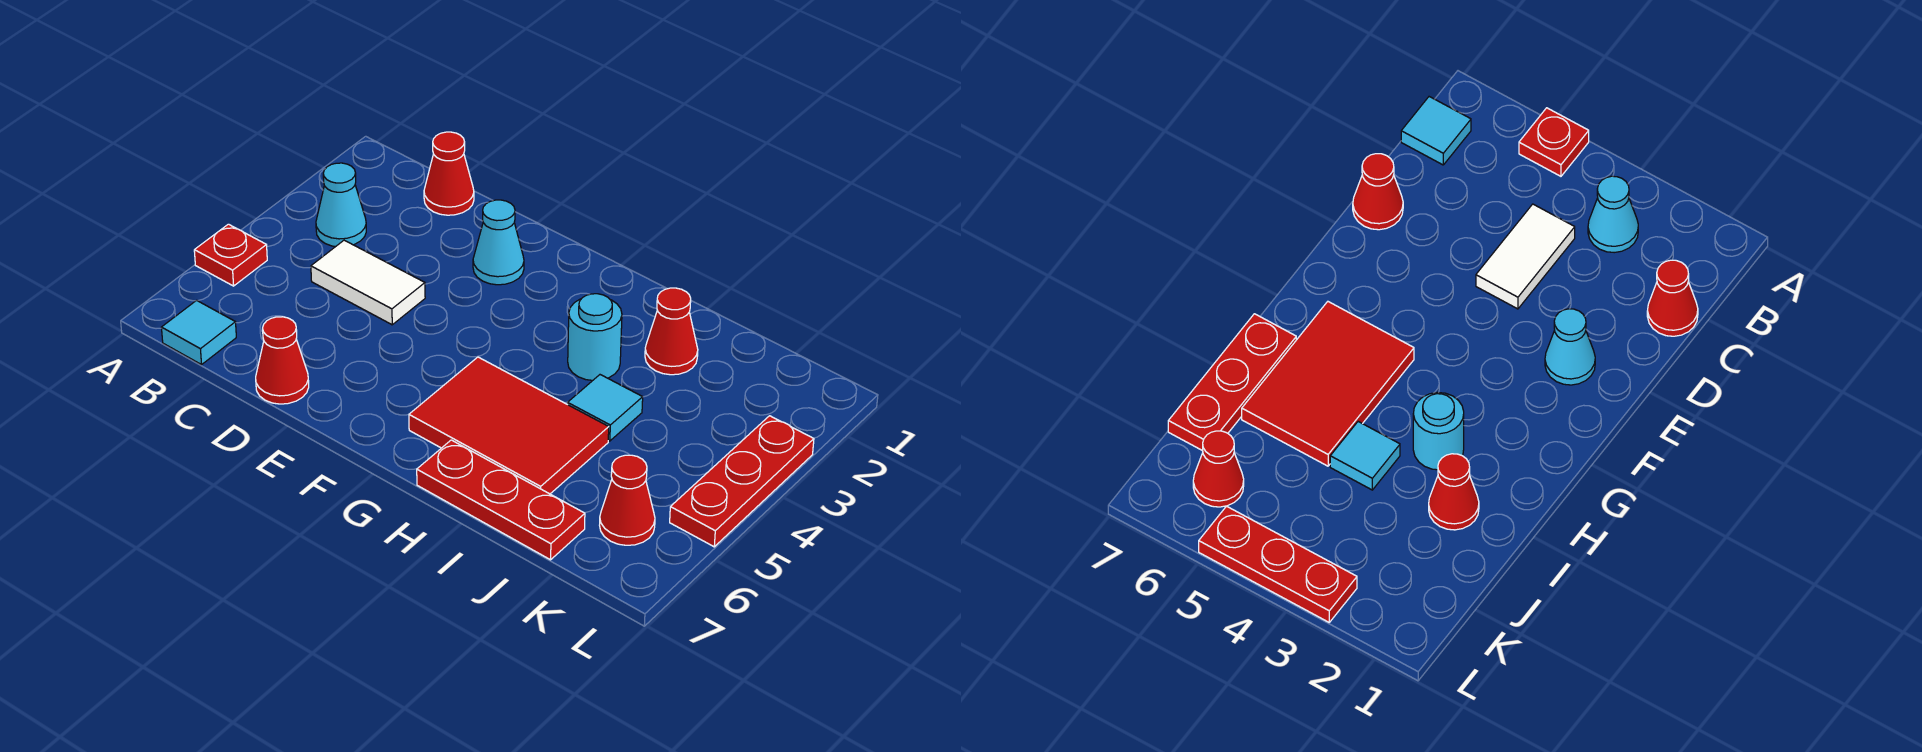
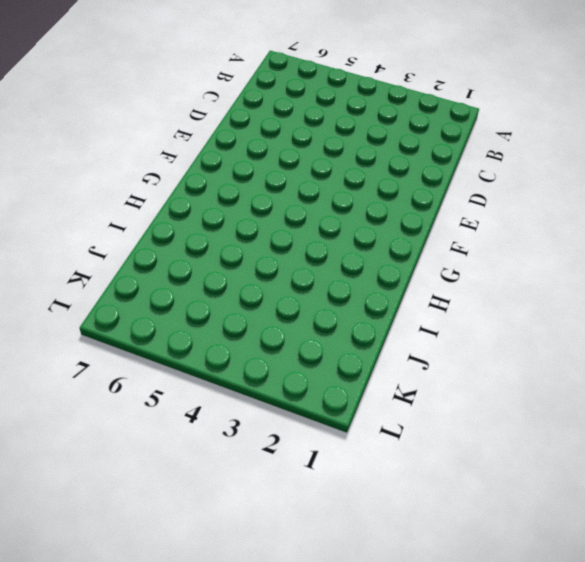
none -> red 1x1 plate [194,224,267,286]
none -> cyan 1x1 cone [316,163,366,247]
none -> cyan 1x1 tile [161,300,236,365]

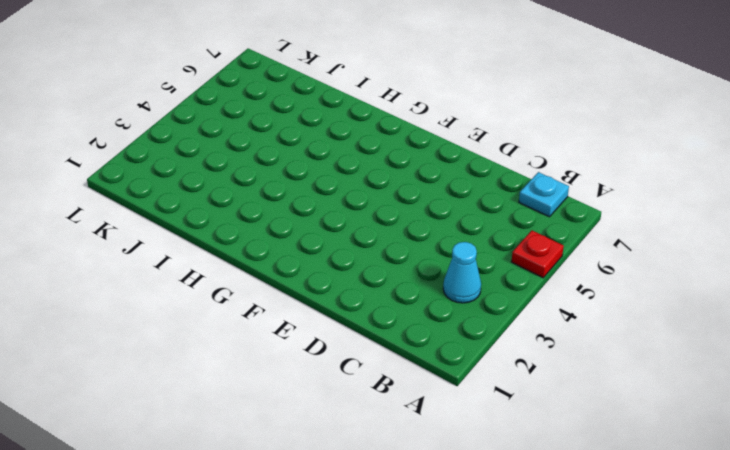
cyan 1x1 plate [519,172,569,217] -> cyan 1x1 tile [161,300,236,365]
none -> red 1x1 cone [424,132,474,215]
none -> white 1x2 tile [311,240,425,325]
none -> red 1x1 cone [256,317,309,404]

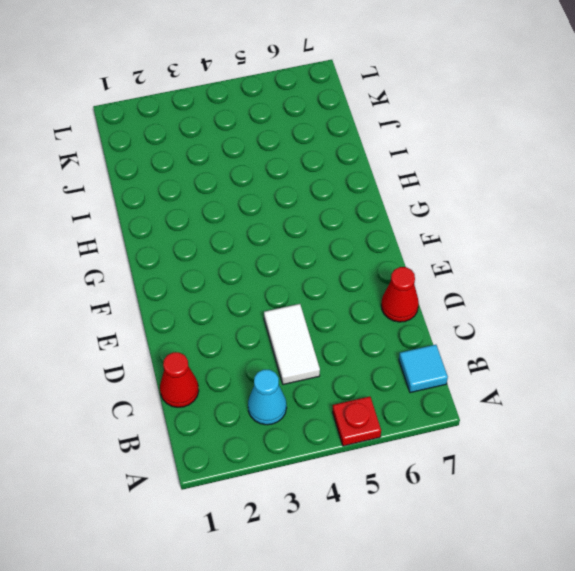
none -> cyan 1x1 cone [473,200,524,285]
none -> red 2x3 tile [409,357,609,494]
none -> cyan 1x1 round brick [568,294,622,381]

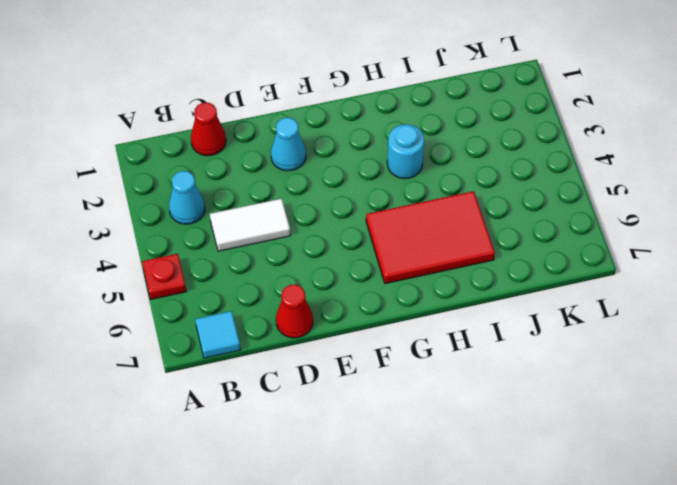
none -> red 1x3 plate [417,440,585,560]
none -> red 1x1 cone [645,288,698,375]
none -> cyan 1x1 tile [568,375,643,441]

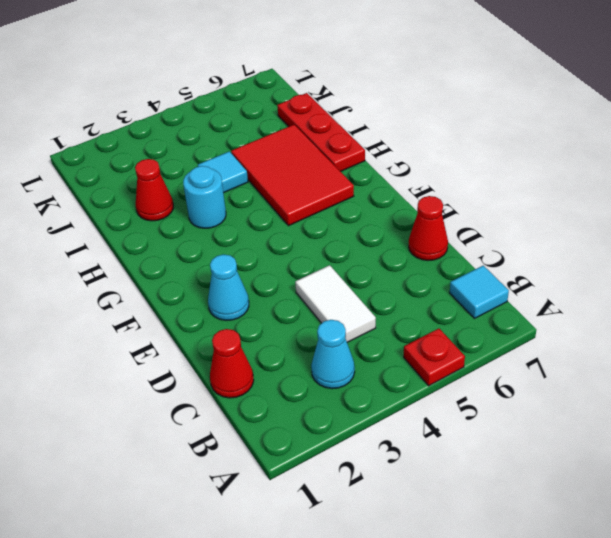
none -> red 1x1 cone [600,455,655,545]
none -> red 1x3 plate [670,416,814,547]

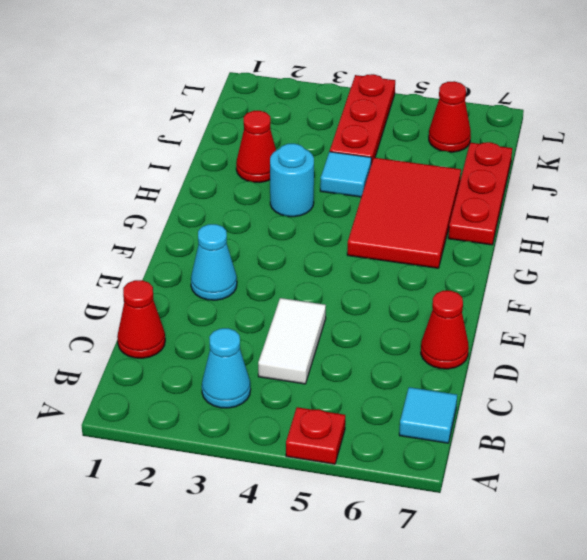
red 1x3 plate [330,74,395,164] -> red 1x3 plate turned to [670,416,814,547]

